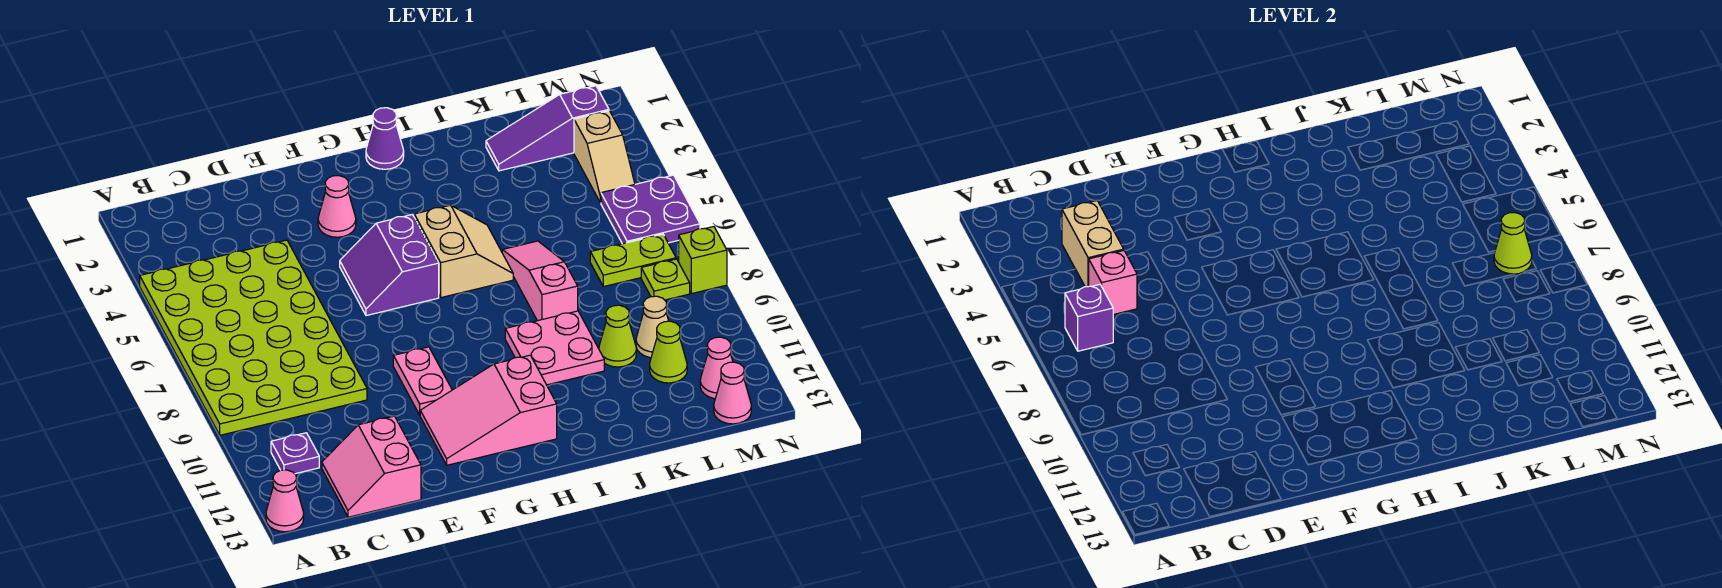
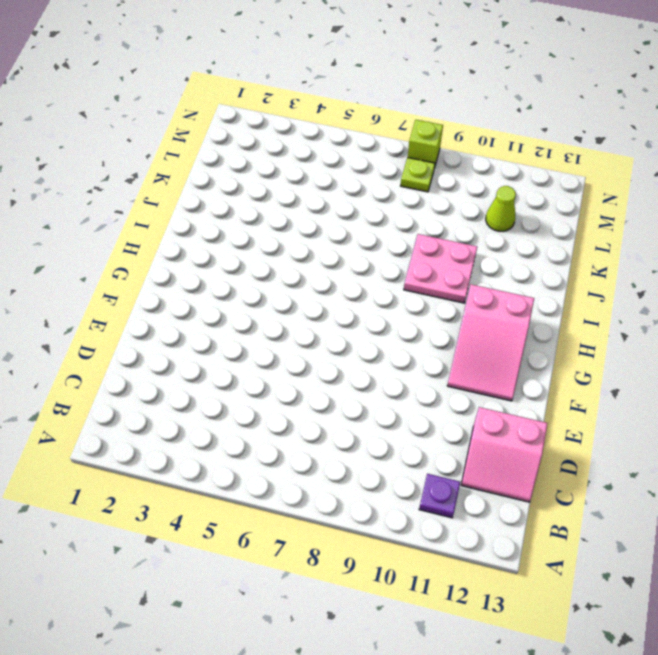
none -> lime 4x6 plate [140,240,367,435]
none -> pink 1x1 cone [266,470,304,532]
none -> pink 1x1 cone [318,176,356,237]

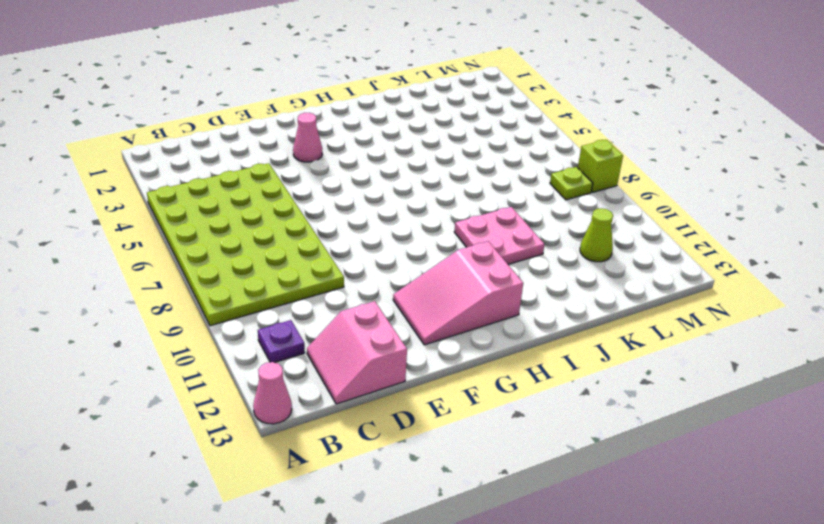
none -> purple 2x2 slope [340,214,439,316]
none -> pink 1x2 plate [393,347,452,415]
none -> purple 1x1 cone [366,108,404,169]

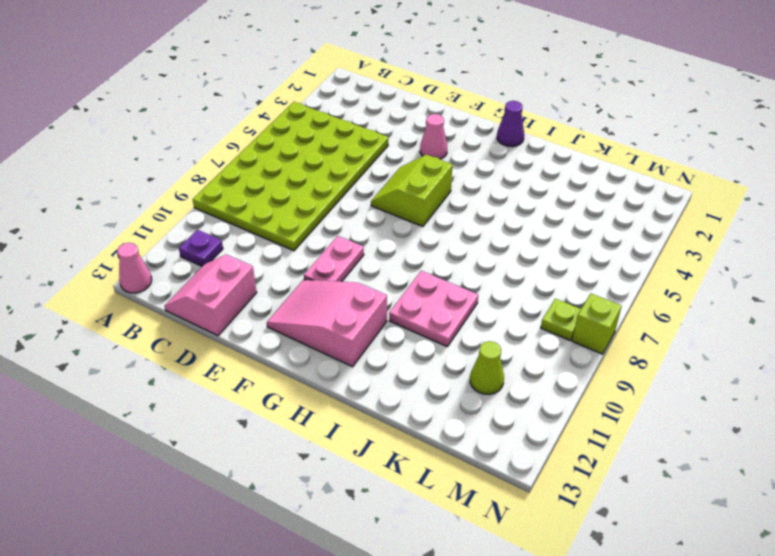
lime 2x2 slope [371,155,453,227] -> purple 2x2 slope [340,214,439,316]
none -> tan 2x2 slope [414,205,513,298]
none -> pink 1x3 slope [502,241,578,321]
none -> purple 1x3 slope [486,86,609,171]

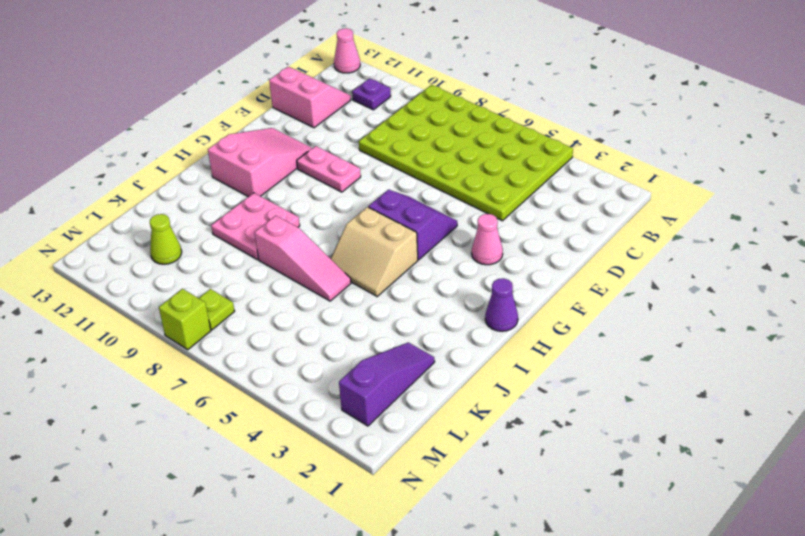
none -> lime 1x1 cone [599,305,637,367]
none -> lime 1x2 plate [590,234,676,287]
none -> tan 1x1 cone [636,296,669,358]

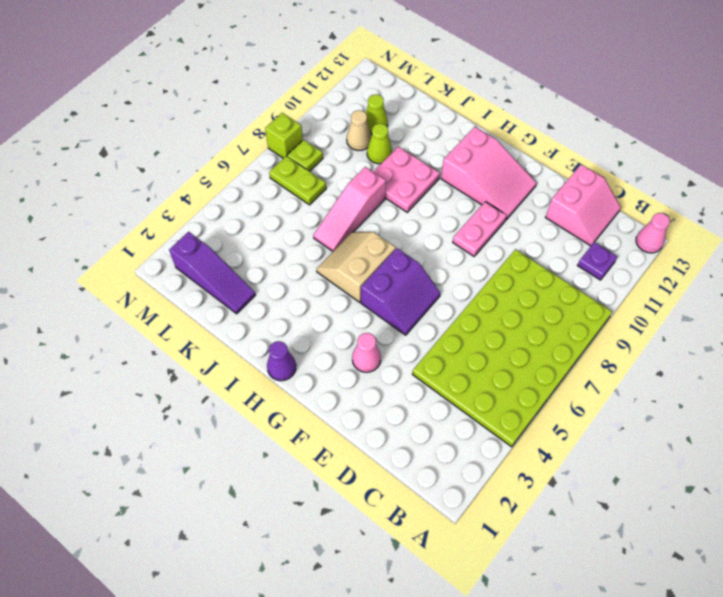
none -> tan 1x2 slope [574,111,635,203]
none -> purple 2x2 plate [601,175,700,244]
none -> pink 1x1 cone [700,337,733,399]

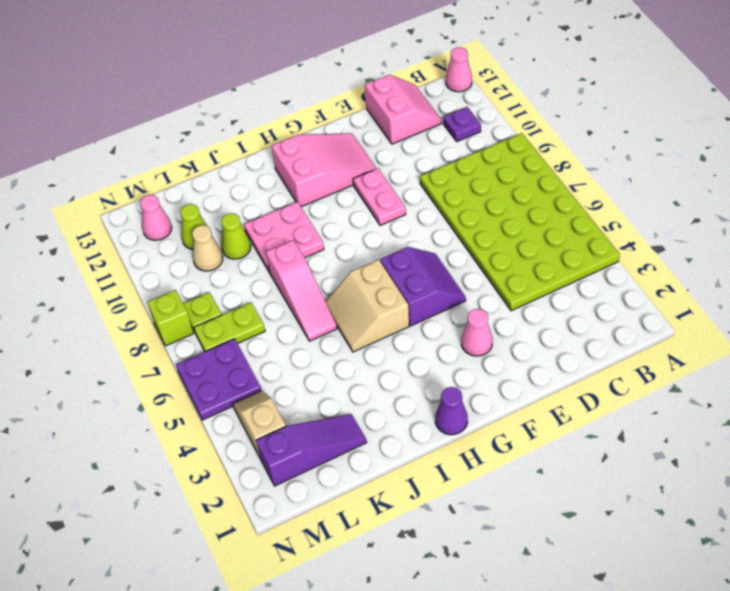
none -> pink 1x1 cone [714,362,751,424]
none -> purple 1x1 brick [1065,285,1113,351]
none -> tan 1x2 brick [1062,201,1124,287]

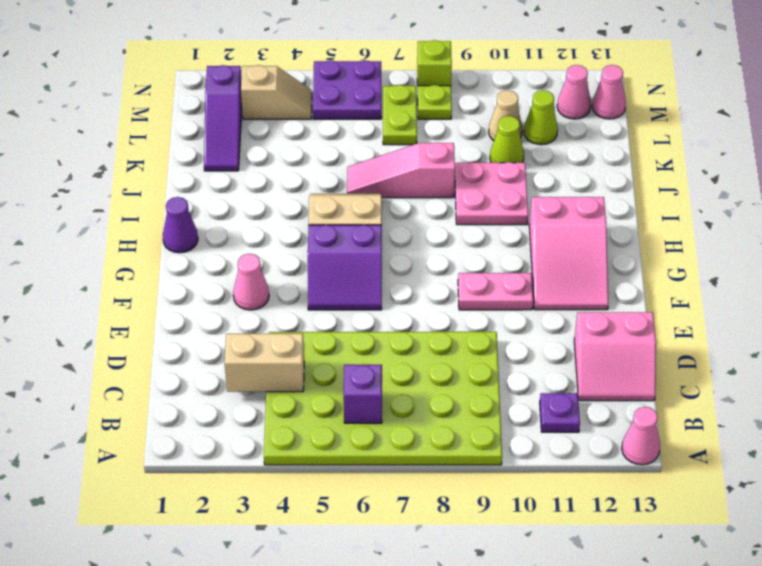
none -> pink 1x1 brick [1089,251,1137,315]
none -> lime 1x1 cone [1494,213,1532,274]

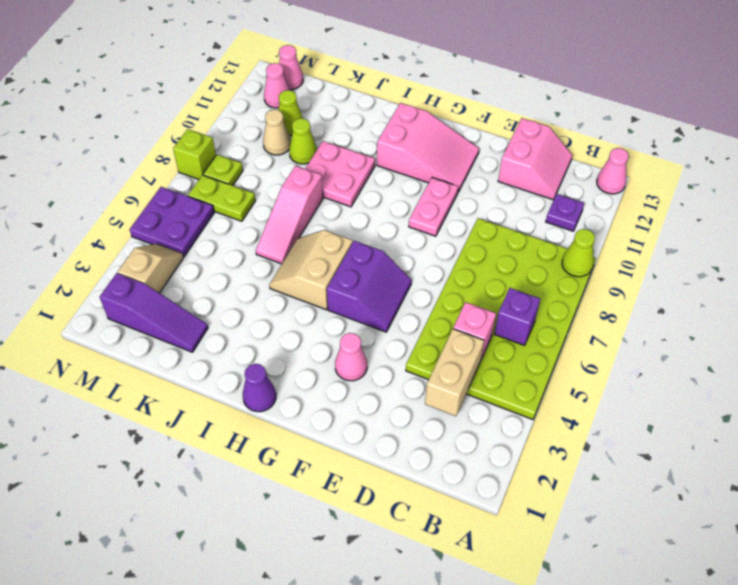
lime 1x1 cone [562,229,595,277] -> lime 1x1 cone moved to [1494,213,1532,274]

